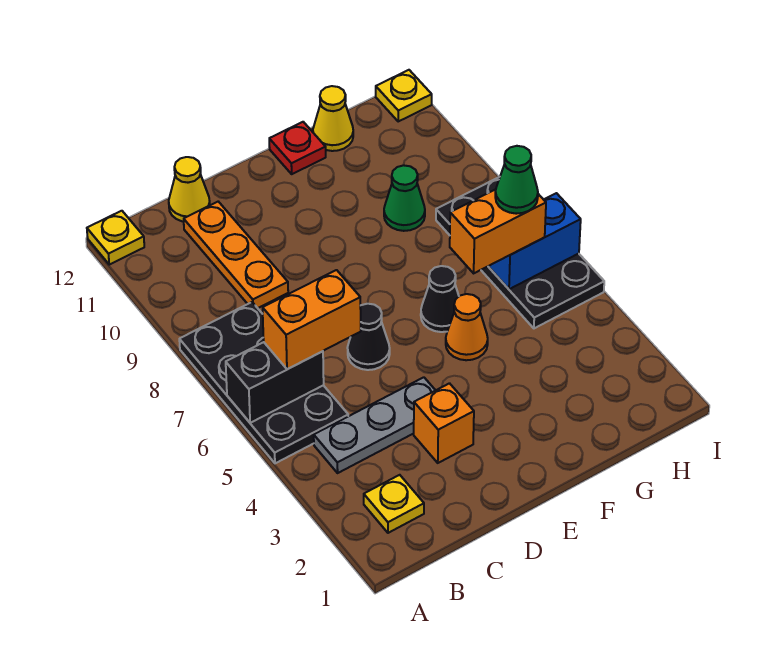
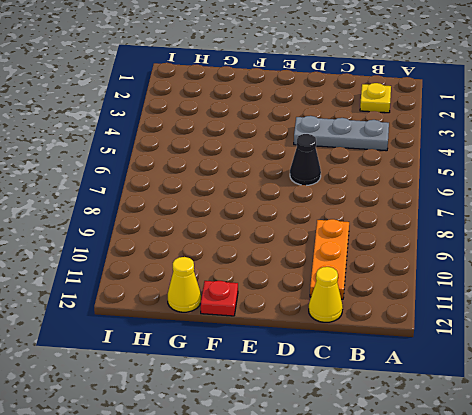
none -> black 2x4 plate [179,302,348,463]
none -> yellow 1x1 plate [87,211,144,265]
none -> orange 1x1 brick [414,383,474,463]

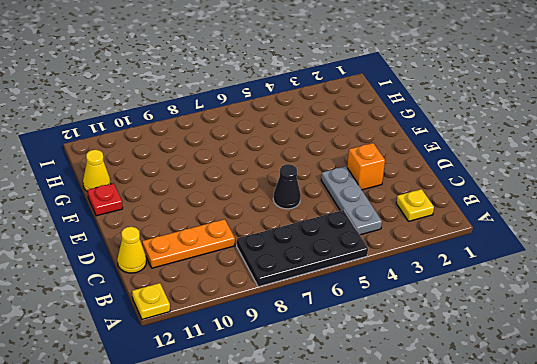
none -> orange 1x1 cone [446,294,488,360]
none -> black 1x1 cone [421,266,459,332]
none -> green 1x1 cone [384,165,425,231]

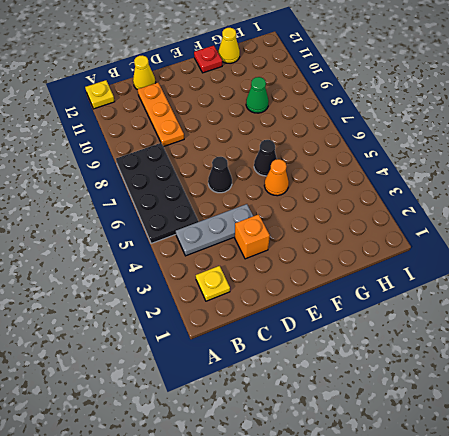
none -> black 2x4 plate [436,177,604,328]
none -> yellow 1x1 plate [376,70,432,121]
none -> black 1x2 brick [226,342,324,423]

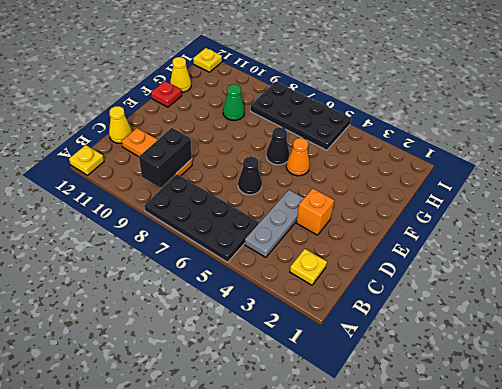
black 1x2 brick [139,128,192,188] -> black 1x2 brick moved to [226,342,324,423]
none -> blue 1x2 brick [488,193,581,289]
none -> orange 1x2 brick [263,270,361,369]
none -> orange 1x2 brick [450,189,546,273]

